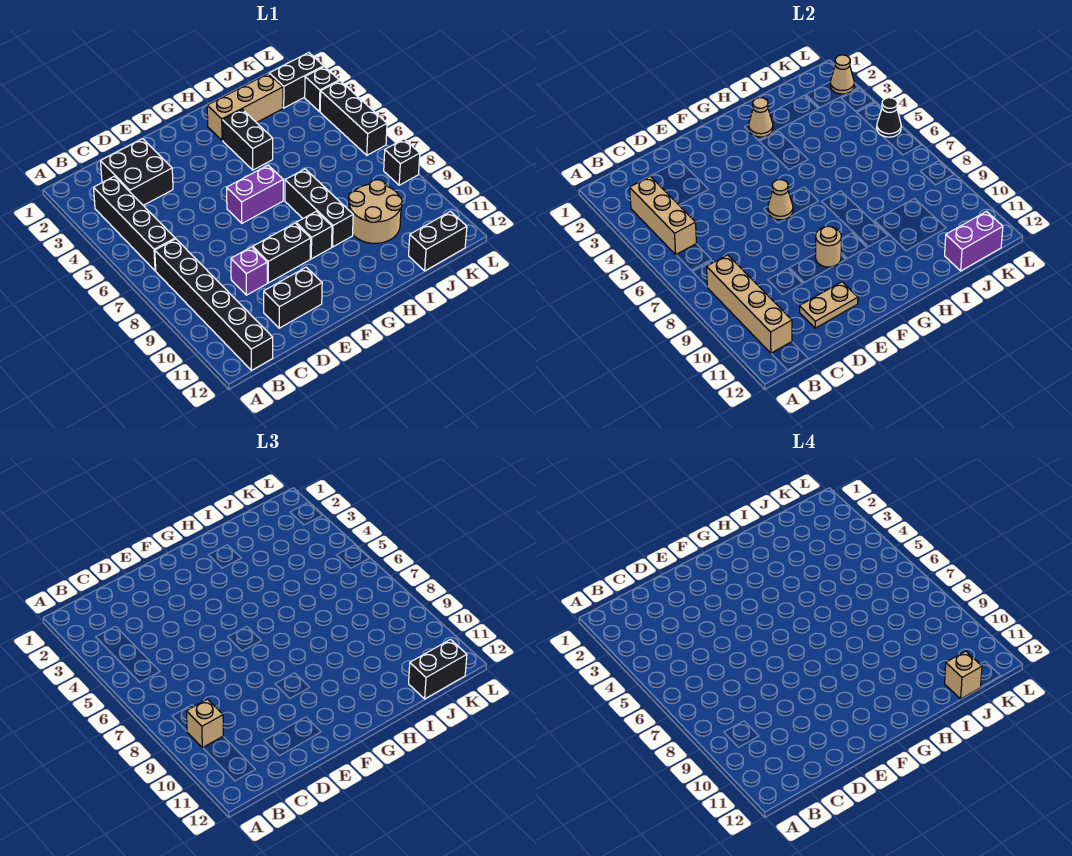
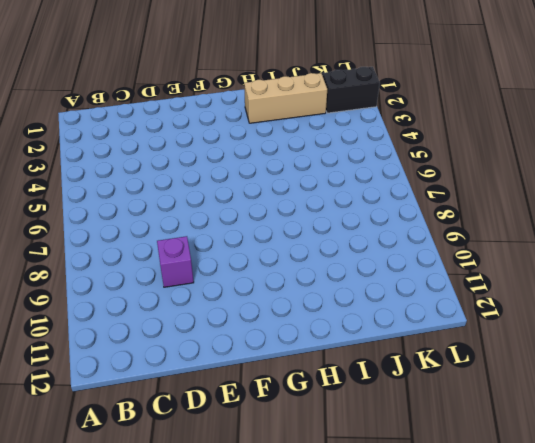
none -> black 1x4 brick [94,176,175,271]
none -> black 1x6 brick [155,239,273,370]
none -> black 2x2 brick [101,139,173,205]

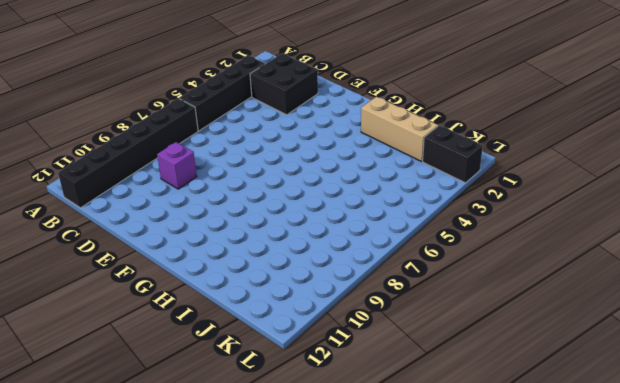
none -> black 1x2 brick [264,267,322,328]
none -> black 1x2 brick [253,223,311,283]
none -> purple 1x2 brick [227,165,283,223]

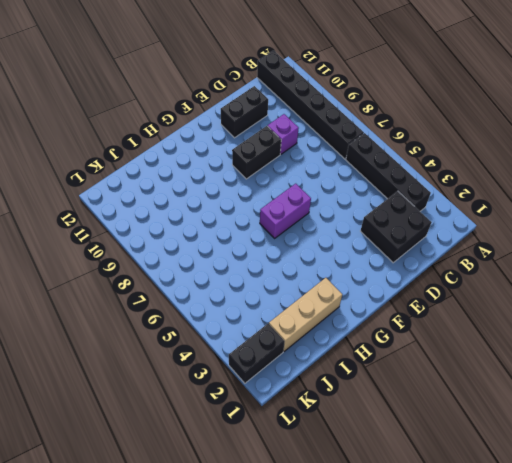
none -> black 1x1 brick [296,211,332,259]
none -> black 1x2 brick [223,109,273,170]
none -> black 1x3 brick [285,169,353,247]

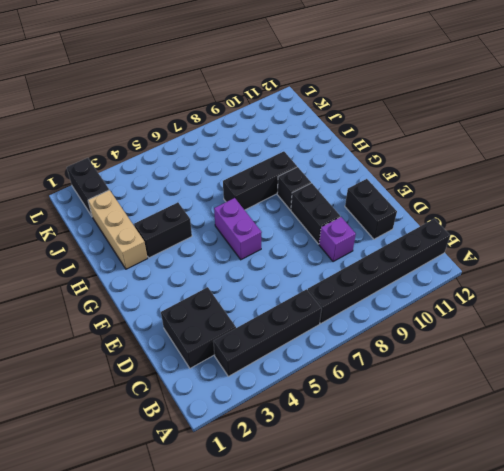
none -> tan 2x2 round brick [349,180,402,244]
none -> black 1x2 brick [409,212,467,271]
none -> black 1x1 brick [305,67,339,112]

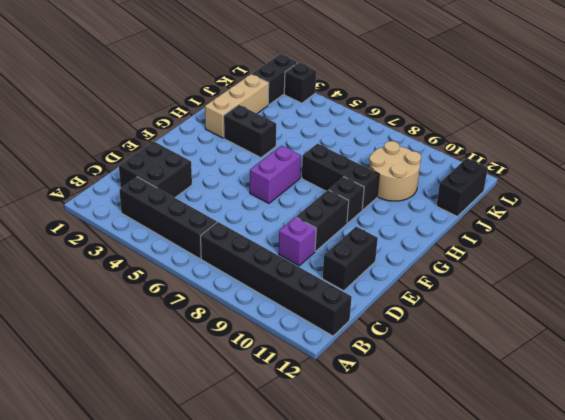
none -> black 1x3 brick [320,81,387,155]
none -> black 1x1 brick [384,139,420,185]
none -> tan 1x3 brick [630,176,696,255]

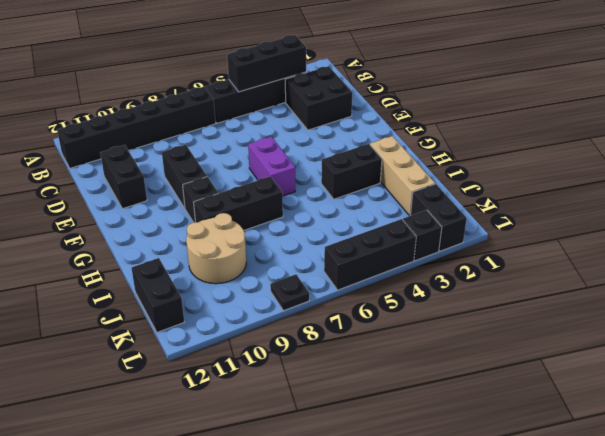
black 1x3 brick [227,35,306,92] -> tan 1x3 brick [630,176,696,255]
black 1x1 plate [270,274,309,311] -> black 1x1 brick [384,139,420,185]
none -> purple 1x1 brick [231,247,267,295]
none -> tan 1x4 brick [707,255,792,353]
none -> tan 1x2 plate [800,282,858,328]

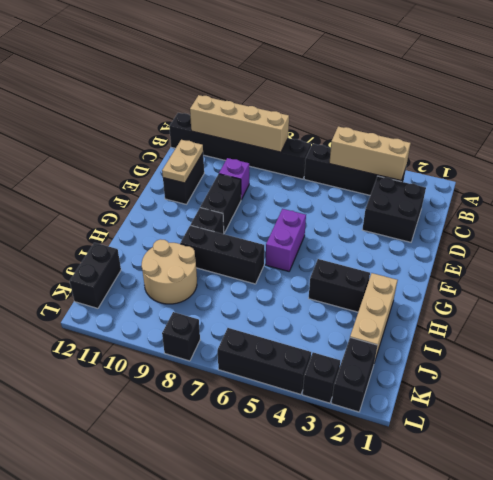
none -> tan 1x1 cone [768,180,793,220]
none -> tan 1x1 round brick [816,226,841,267]
none -> tan 1x1 cone [749,98,773,137]

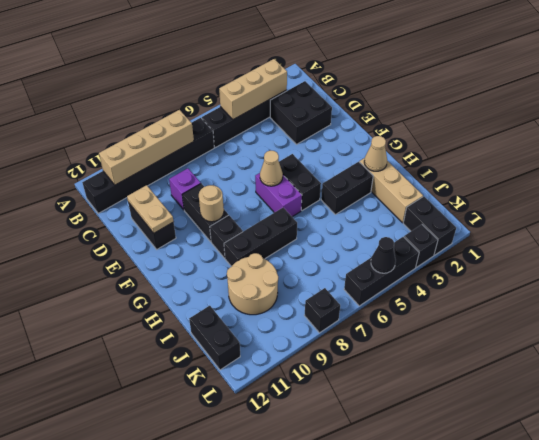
black 1x2 brick [279,154,321,211] -> black 1x2 brick moved to [409,640,467,699]
none -> purple 1x2 brick [945,212,1003,271]
none -> tan 1x1 cone [830,55,854,94]
none -> tan 1x1 brick [187,699,223,748]

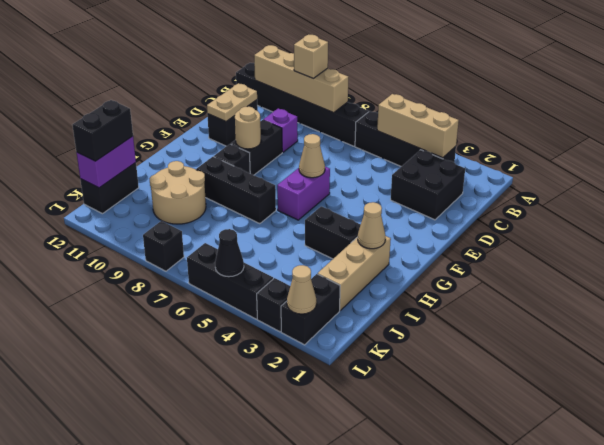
none -> tan 1x1 brick [945,651,982,699]

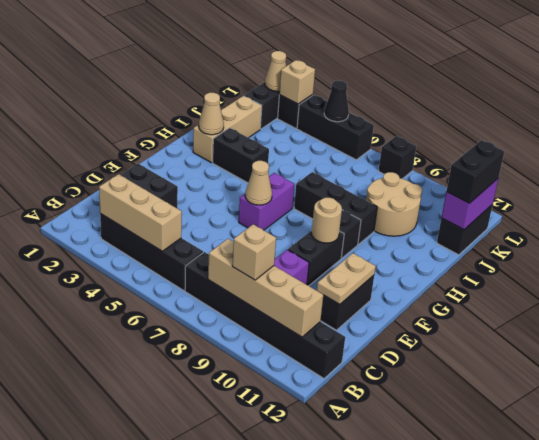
tan 1x1 brick [279,60,315,104] -> tan 1x1 brick moved to [945,651,982,699]

